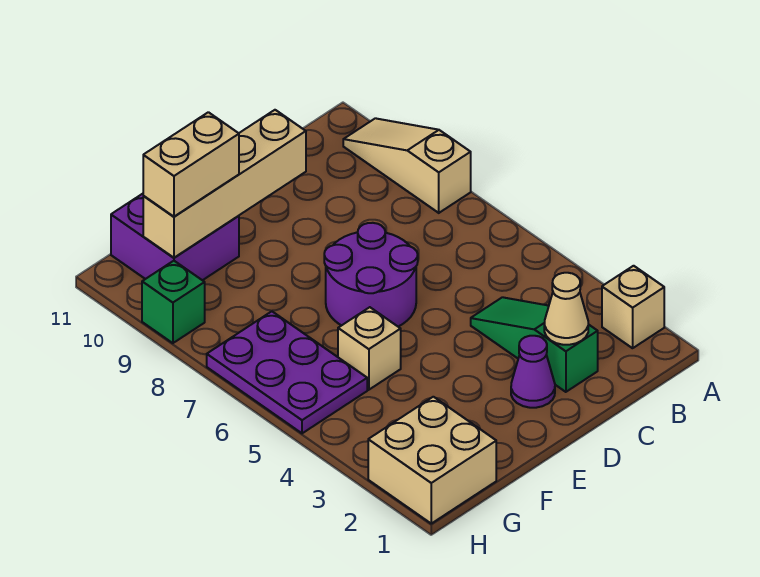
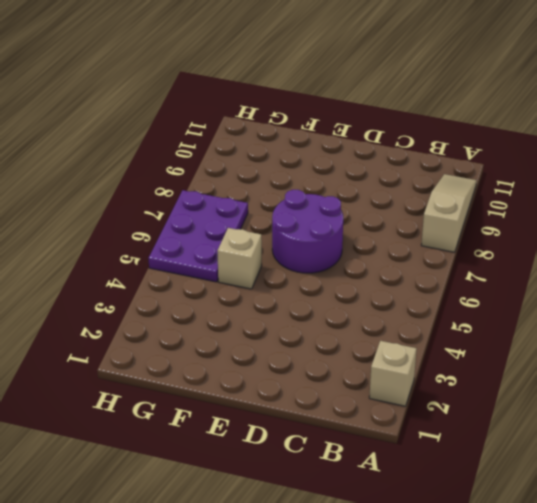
none -> green 1x3 slope [471,297,598,392]
none -> purple 1x1 cone [511,336,555,408]
none -> purple 2x2 brick [111,194,239,280]

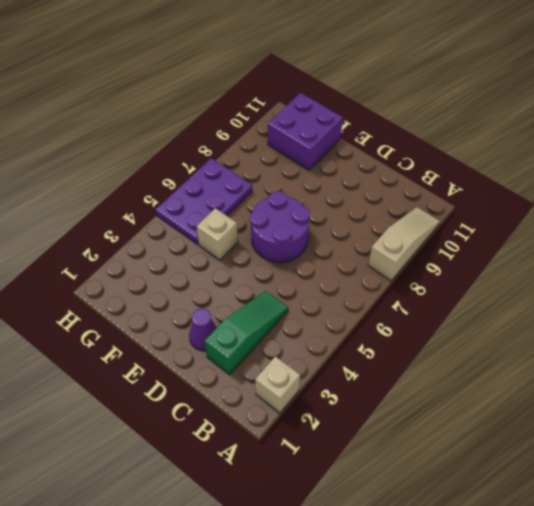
none -> tan 2x2 brick [368,397,496,523]
none -> green 1x1 brick [142,261,205,343]
none -> tan 1x1 cone [544,273,588,345]

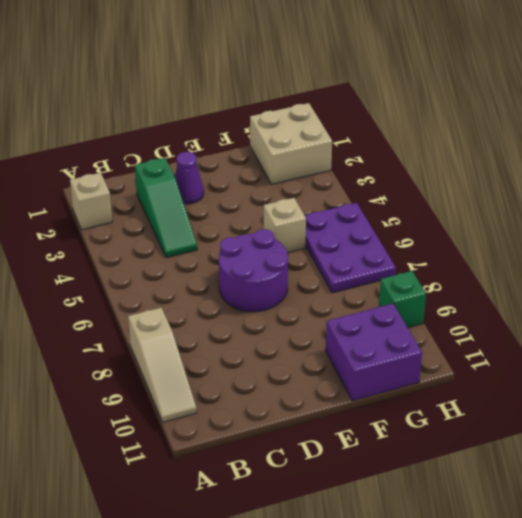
none -> tan 1x1 cone [544,273,588,345]
none -> tan 1x4 brick [143,110,306,258]
none -> tan 1x2 brick [143,112,239,217]

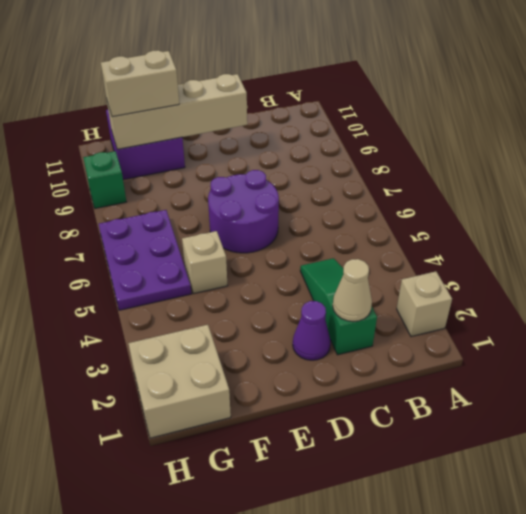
none -> tan 1x3 slope [343,118,471,213]

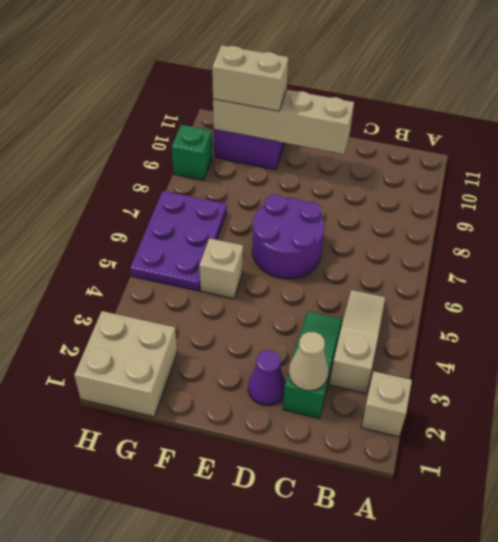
tan 1x3 slope [329,290,385,393] -> tan 1x3 slope moved to [343,118,471,213]

